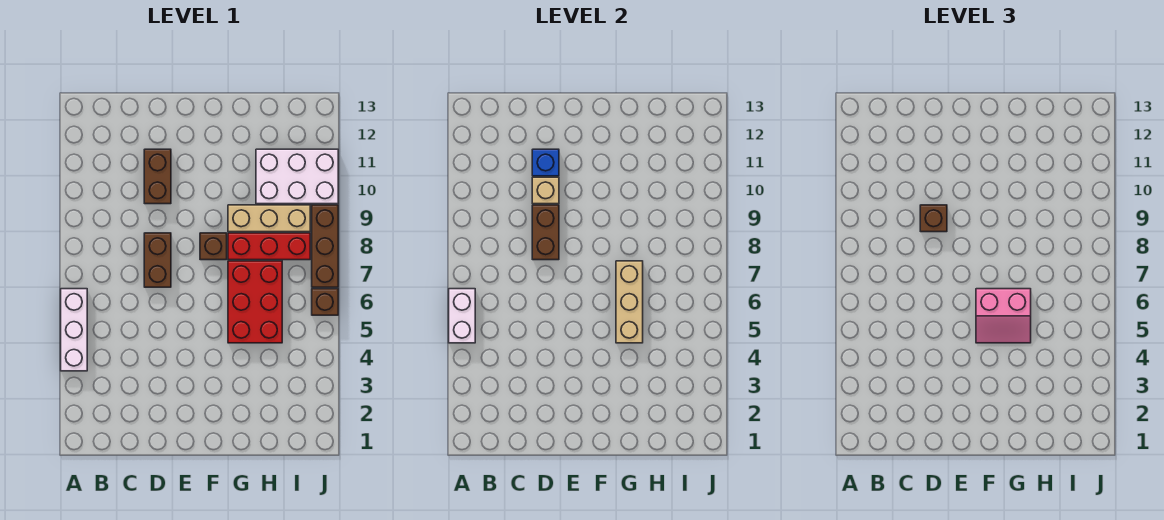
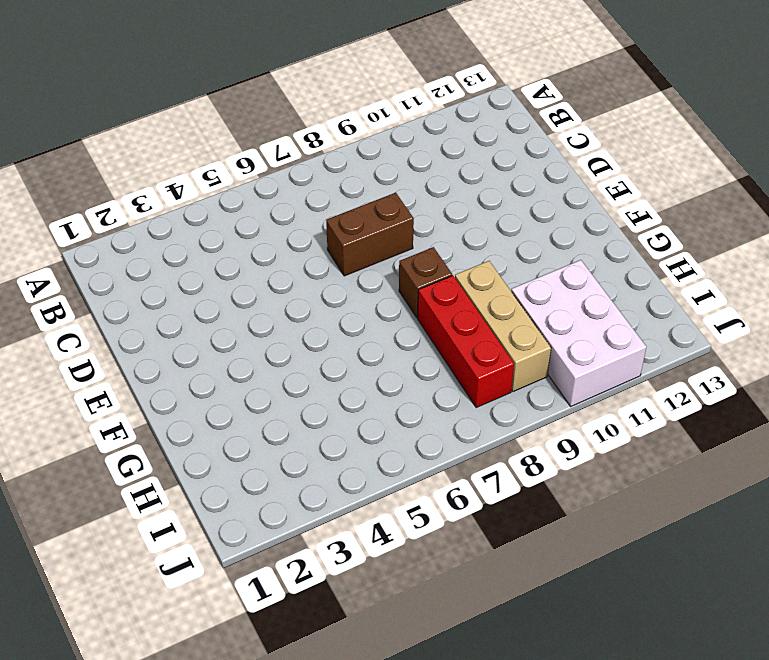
none -> white 1x3 brick [61,289,87,371]
none -> brown 1x2 brick [144,149,171,204]
none -> red 2x3 brick [228,261,282,343]

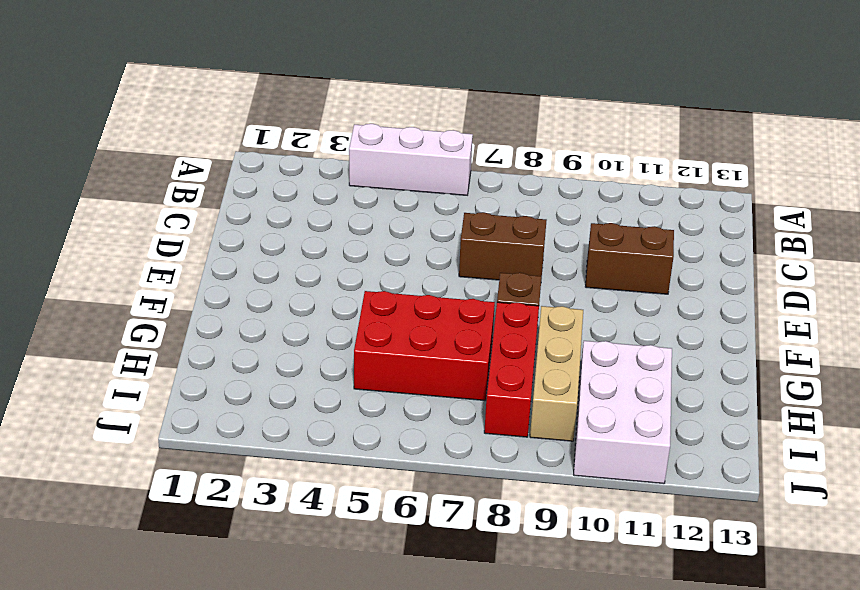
none -> brown 1x1 brick [312,289,338,315]
none -> brown 1x3 brick [312,205,338,287]
none -> white 1x2 brick [449,289,475,343]

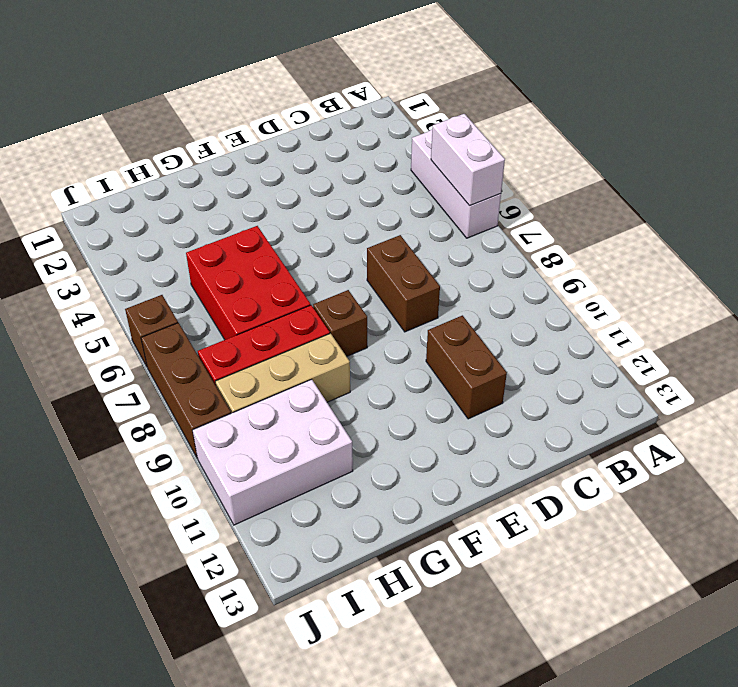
none -> brown 1x2 brick [532,205,559,260]
none -> tan 1x1 brick [532,177,559,204]
none -> blue 1x1 brick [532,149,559,176]

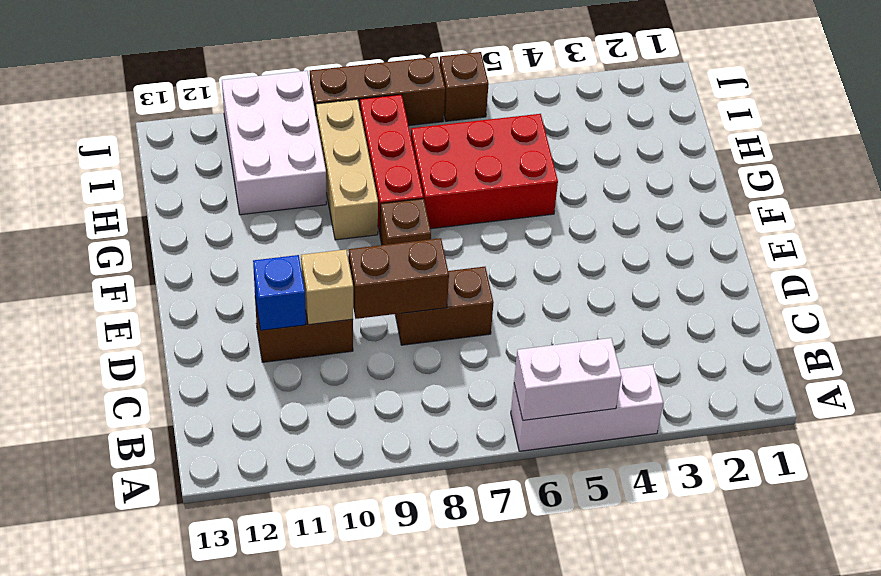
none -> tan 1x3 brick [616,261,643,343]
none -> brown 1x1 brick [920,205,947,232]
none -> pink 2x2 slope [976,289,1031,343]

